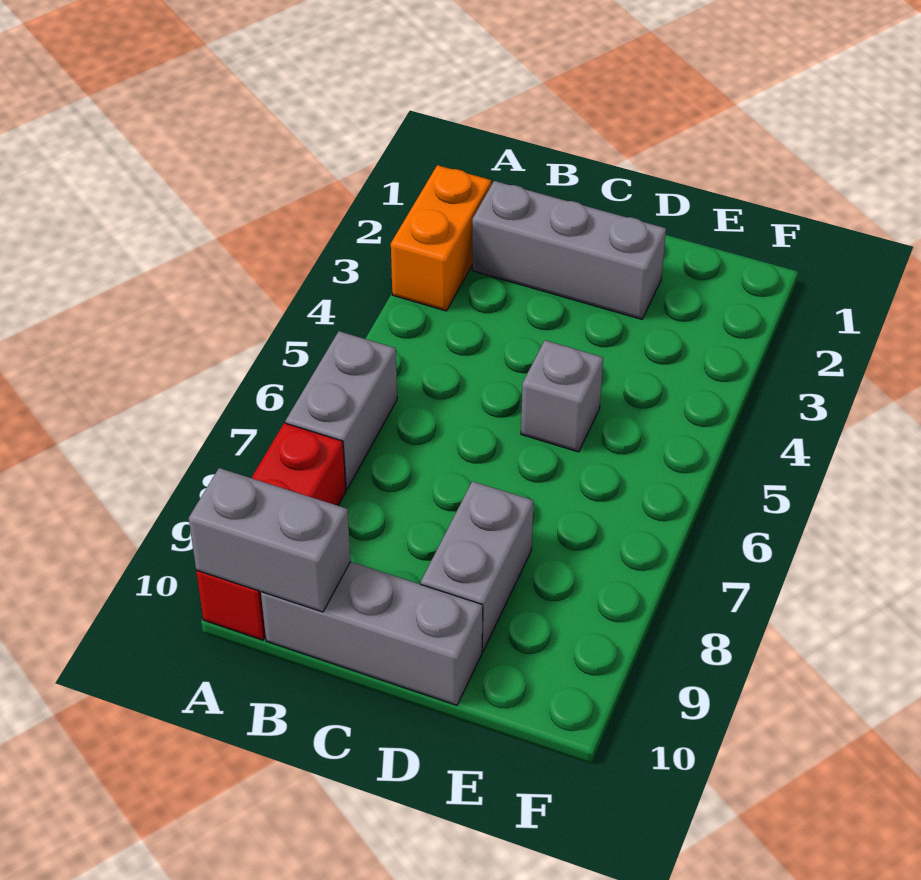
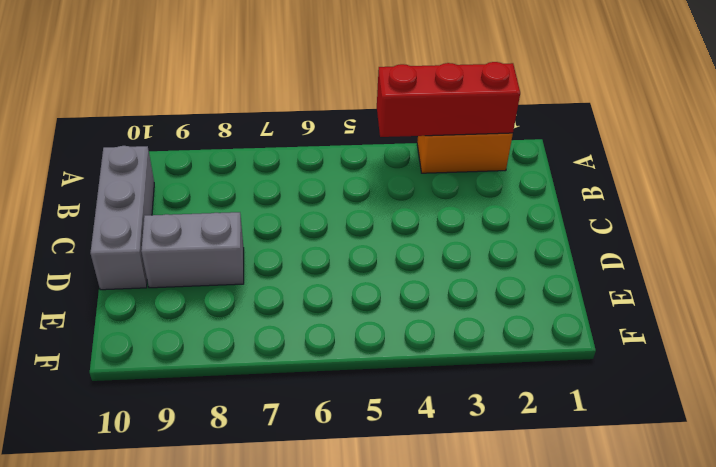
red 1x3 brick [377,62,520,137] -> red 1x3 brick moved to [196,423,346,640]
none -> grey 1x2 brick [286,331,397,489]
none -> grey 1x3 brick [472,181,666,319]

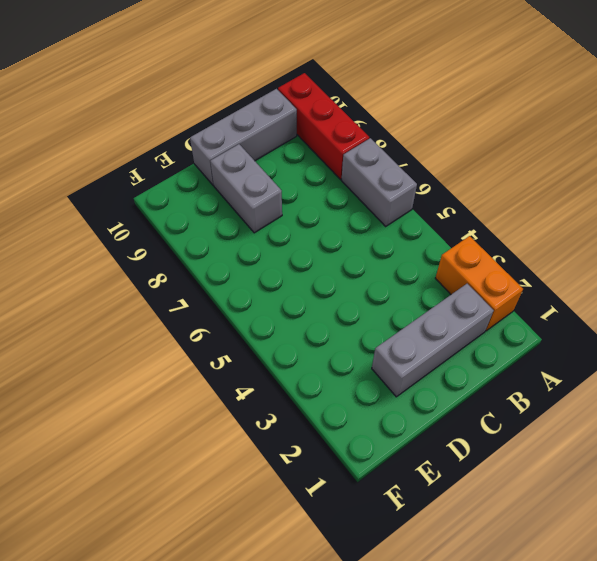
none -> grey 1x1 brick [521,340,603,452]
none -> grey 1x2 brick [189,468,351,612]

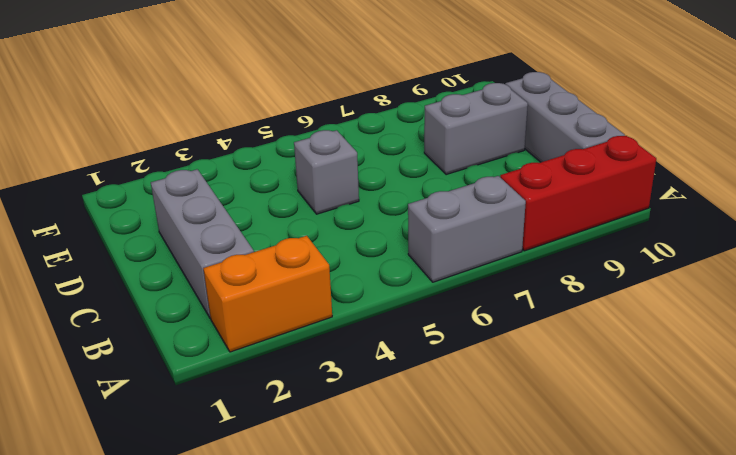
none -> grey 1x2 brick [189,468,351,612]

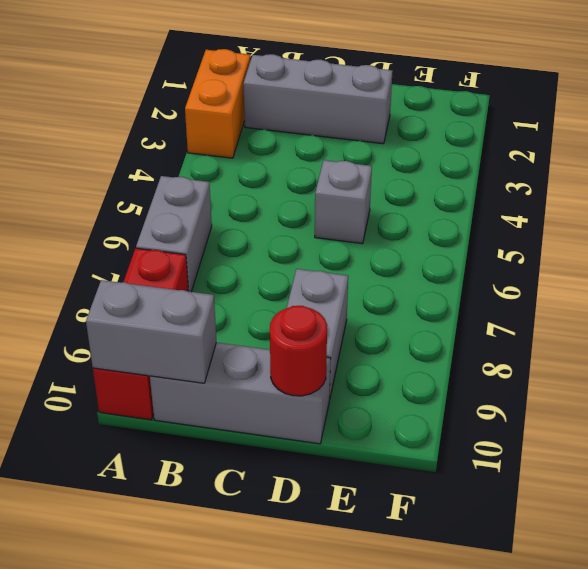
red 1x1 round brick [270,306,327,396] -> none

